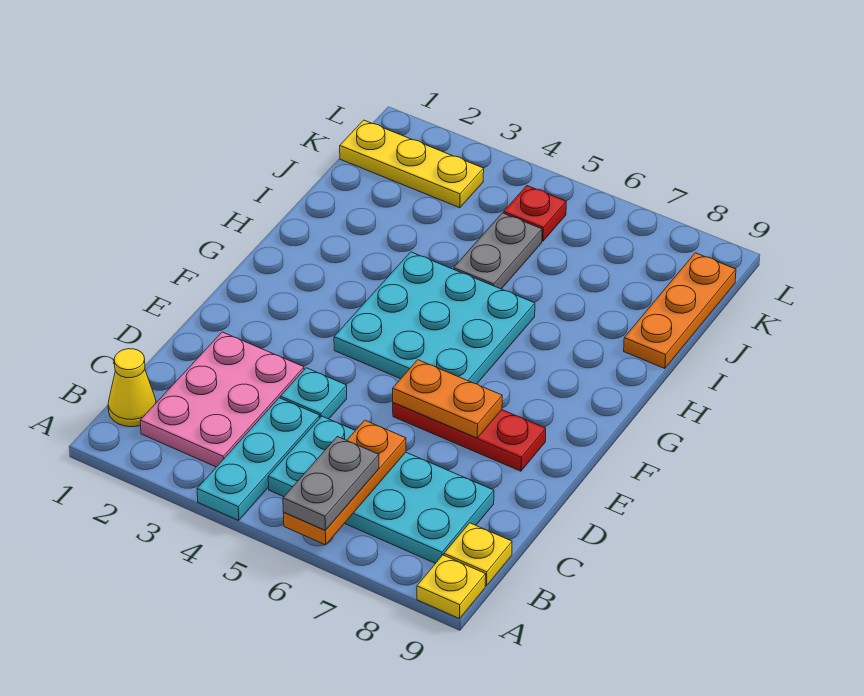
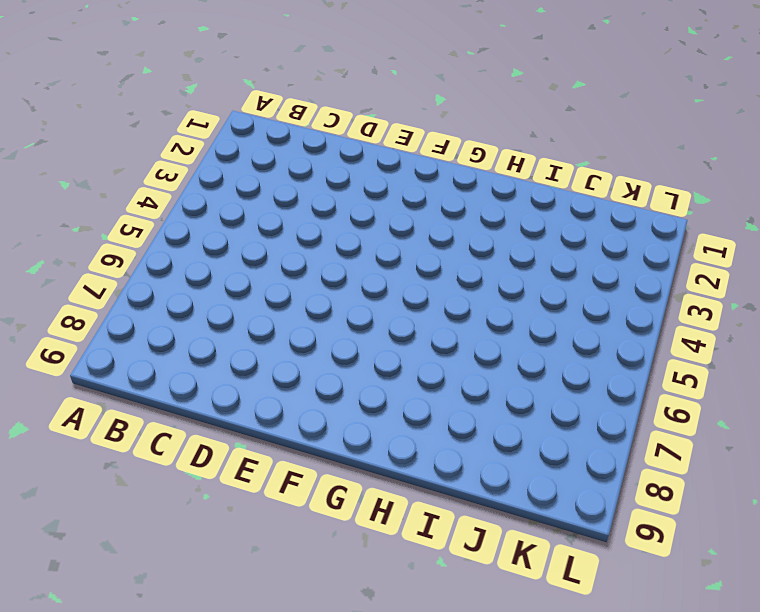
none -> cyan 1x3 plate [197,398,320,521]
none -> yellow 1x1 plate [417,555,486,619]
none -> yellow 1x1 cone [108,349,156,427]

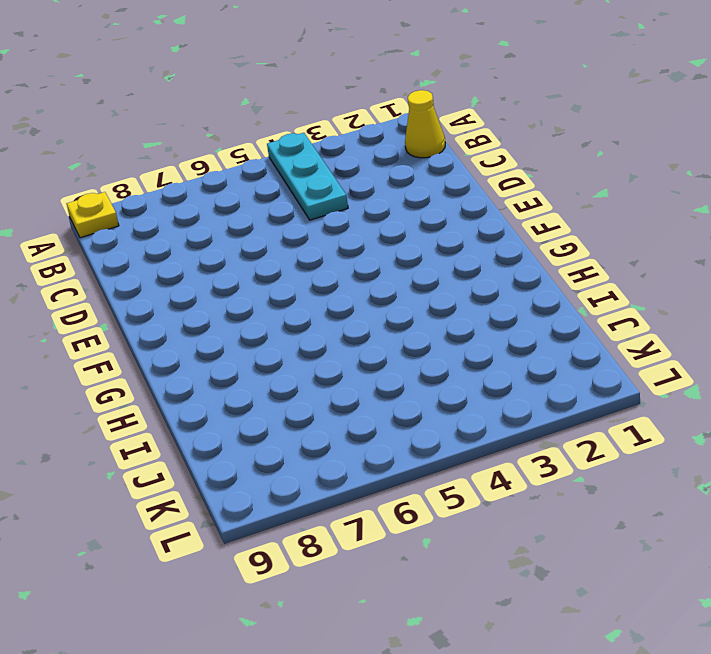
none -> pink 2x3 plate [140,332,304,467]
none -> cyan 2x4 plate [268,416,494,564]
none -> yellow 1x1 plate [444,523,512,586]

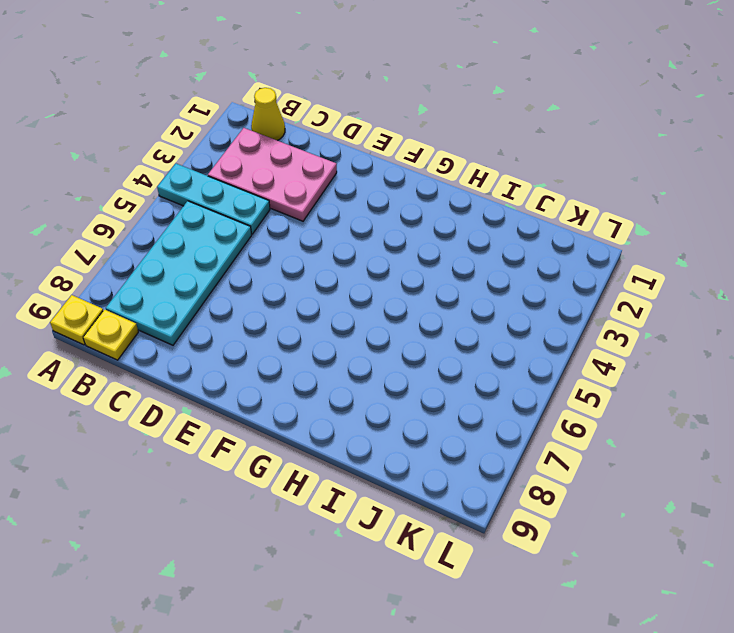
none -> cyan 1x1 plate [280,368,347,419]
none -> red 1x3 plate [393,403,546,471]
none -> cyan 3x3 plate [334,252,535,384]

